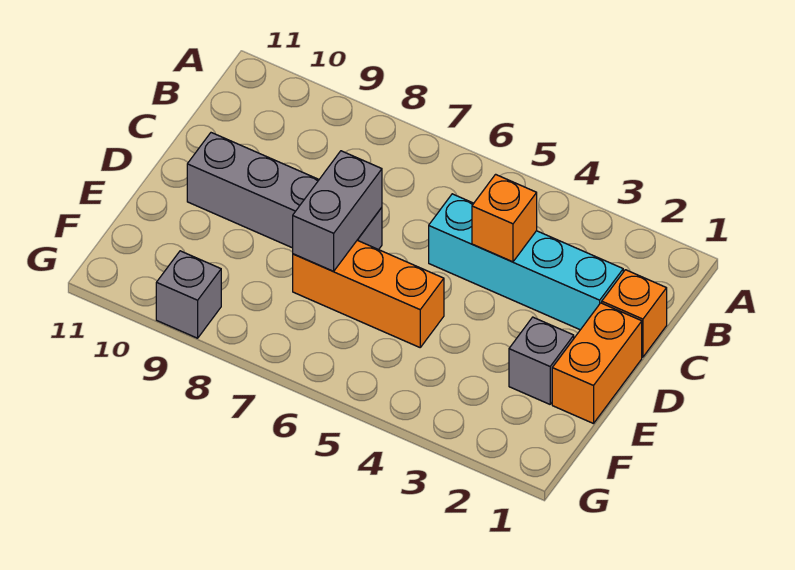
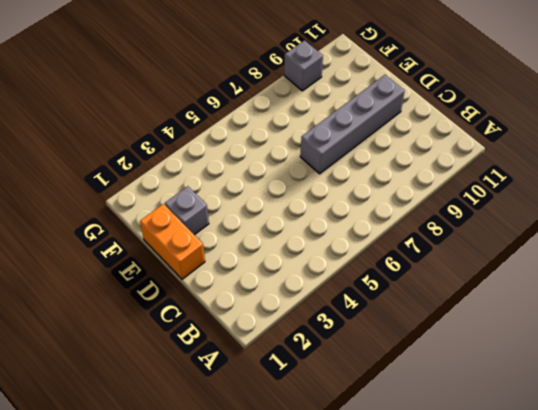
none -> orange 1x1 brick [602,270,667,357]
none -> cyan 1x4 brick [429,194,623,330]

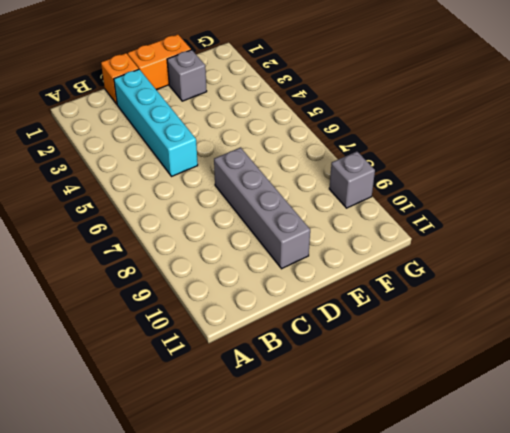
none -> orange 1x3 brick [293,240,444,347]
none -> orange 1x1 brick [472,174,537,262]

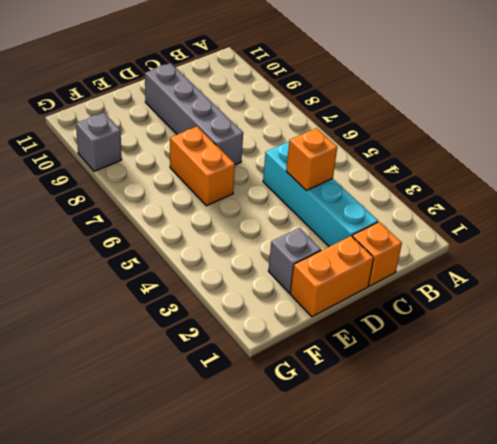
orange 1x2 brick [170,127,235,206] -> orange 1x3 brick [293,240,444,347]
none -> grey 1x2 brick [293,151,382,271]

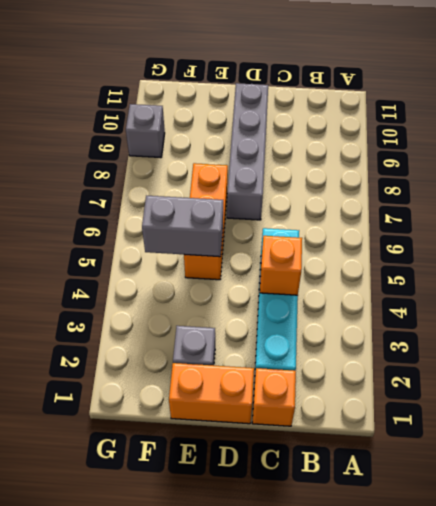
grey 1x2 brick [142,196,223,257] -> grey 1x2 brick moved to [293,151,382,271]

